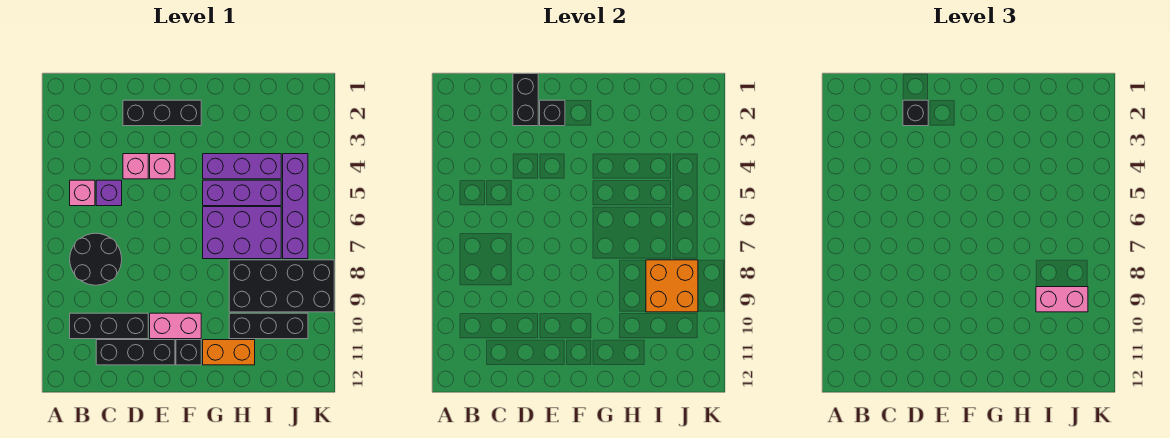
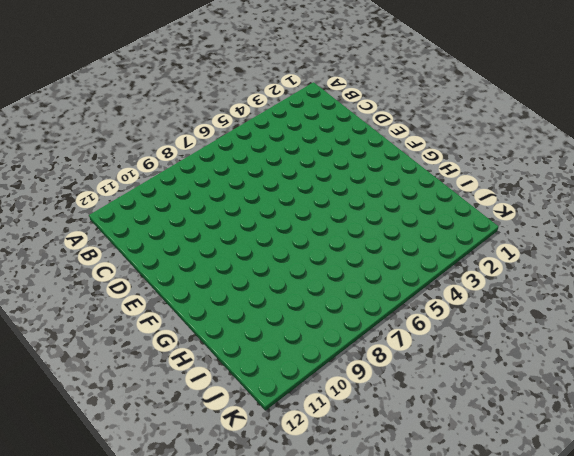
none -> pink 1x1 brick [70,180,95,206]
none -> black 2x2 round brick [70,233,122,285]
none -> black 1x3 brick [70,313,148,339]

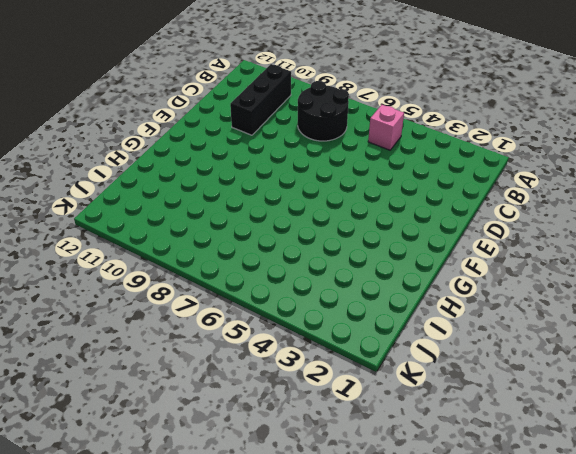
none -> purple 1x1 brick [96,180,122,206]
none -> black 1x3 brick [96,340,175,365]
none -> black 1x3 brick [123,100,201,126]

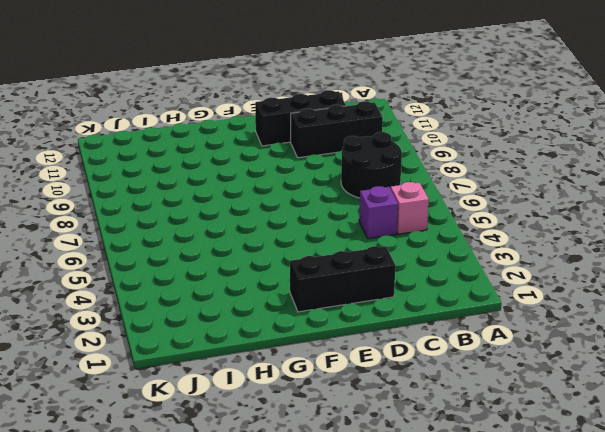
none -> pink 1x1 brick [123,154,148,179]
none -> pink 1x1 brick [150,154,175,179]
none -> pink 1x2 brick [150,313,201,339]

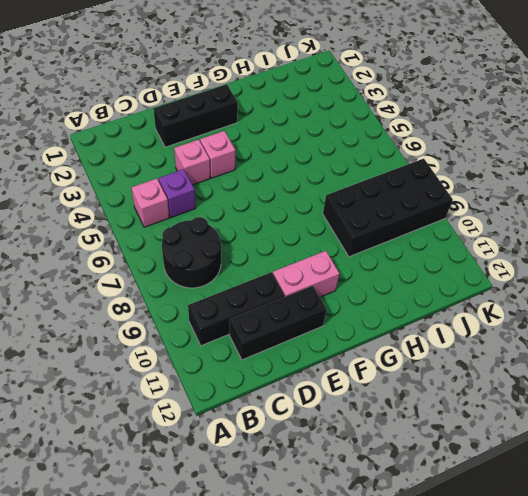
none -> black 1x1 brick [176,340,201,365]
none -> purple 1x3 brick [203,154,281,179]
none -> purple 1x3 brick [203,180,281,206]

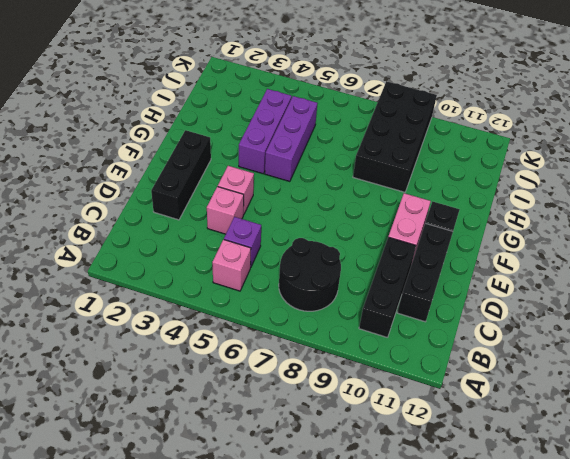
none -> purple 2x3 brick [203,207,281,259]
none -> orange 1x2 brick [203,340,255,365]
none -> black 1x3 brick [229,313,308,339]

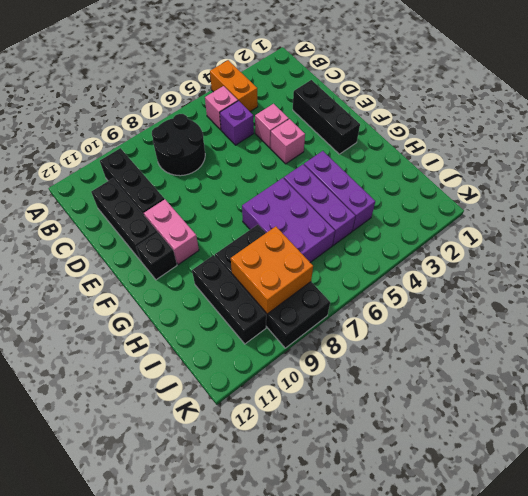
orange 1x2 brick [210,60,258,112] -> orange 1x2 brick moved to [203,340,255,365]
none -> purple 1x4 brick [283,154,308,259]
none -> black 1x2 brick [513,74,538,126]
none -> black 1x1 brick [540,100,565,126]

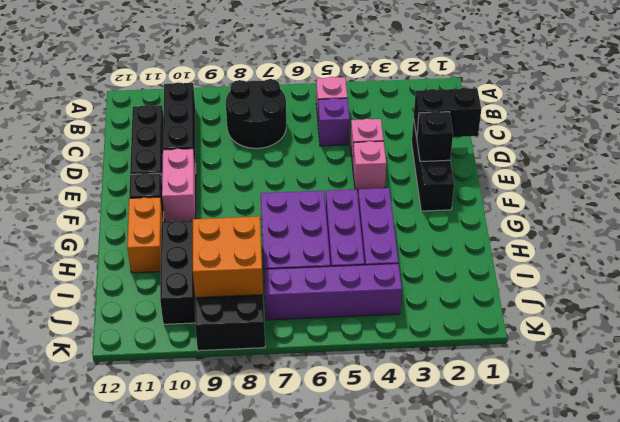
none -> black 1x1 brick [903,100,928,126]
none -> pink 1x2 brick [1036,287,1088,312]

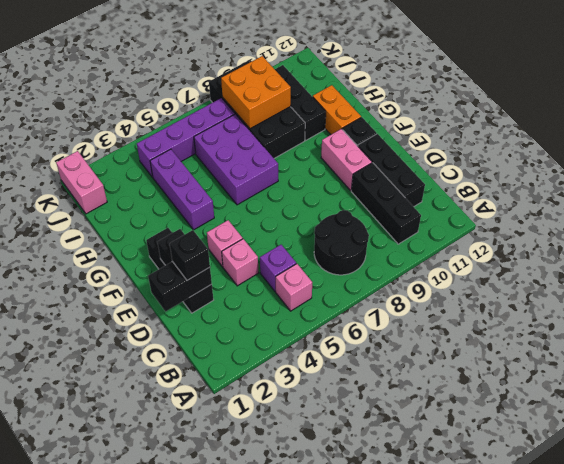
pink 1x2 brick [56,151,107,214] -> pink 1x2 brick moved to [1036,287,1088,312]
none -> purple 1x3 brick [203,180,281,206]

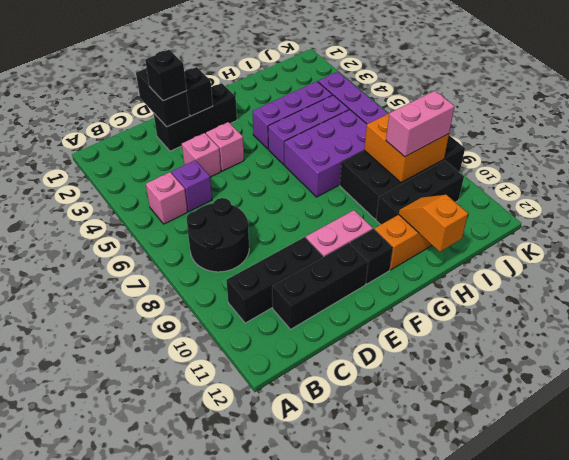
orange 1x2 slope [399,195,468,252] -> none

